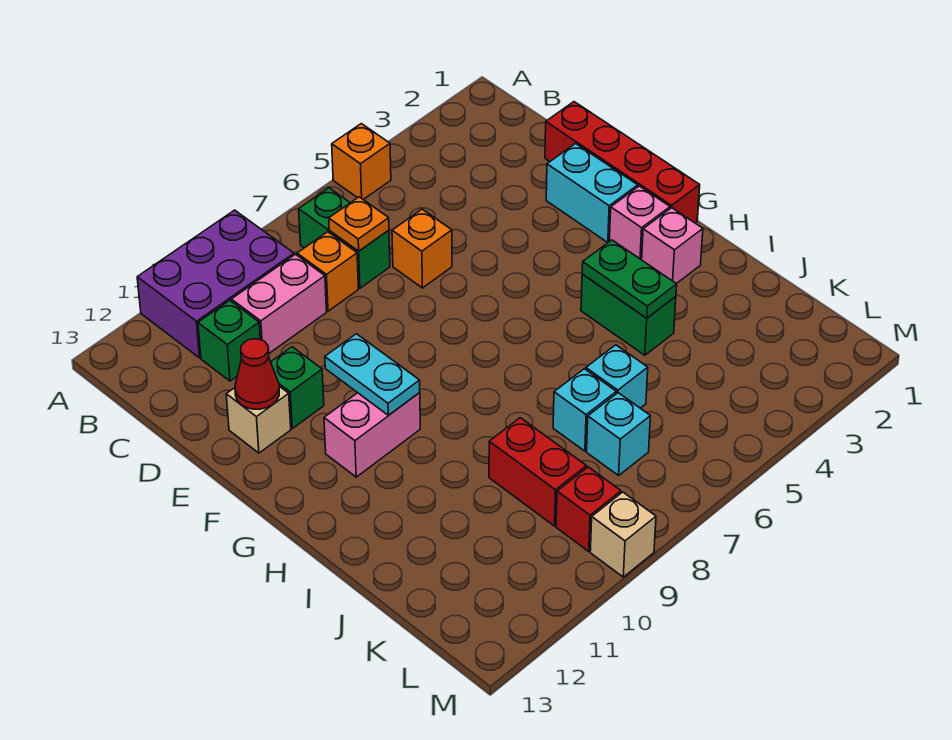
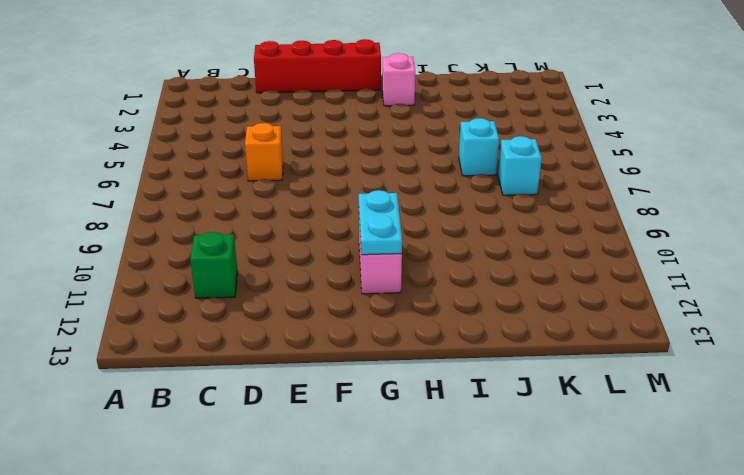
cyan 1x2 plate [359,190,402,255] -> cyan 1x2 plate turned to [325,334,420,415]
none -> orange 1x1 brick [332,124,391,200]
none -> purple 2x3 brick [137,210,294,358]
none -> green 1x2 brick [299,188,390,288]

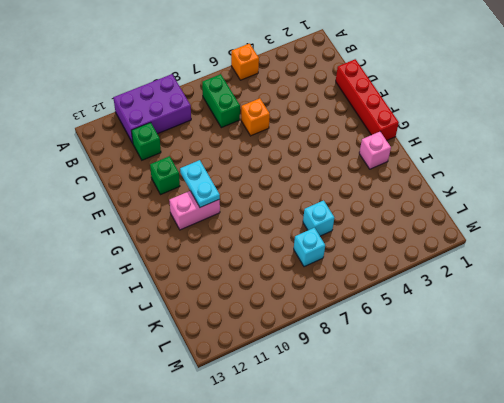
none -> orange 1x1 brick [297,232,358,311]
none -> pink 1x2 brick [231,254,327,353]
none -> cyan 1x2 brick [546,144,638,242]

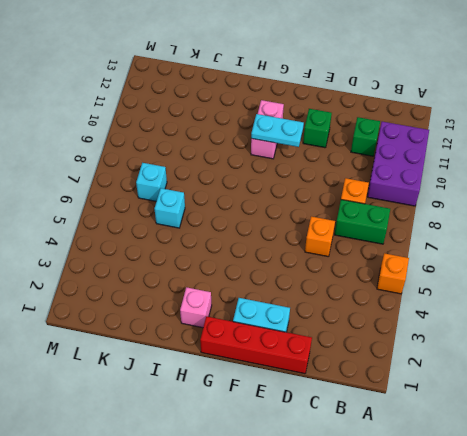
none -> pink 1x2 brick [231,254,327,353]
none -> tan 1x1 brick [226,386,291,453]
none -> pink 1x1 brick [609,186,670,260]

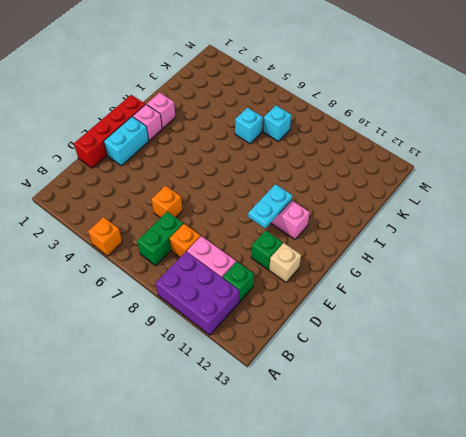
none -> green 1x2 brick [581,274,676,355]
none -> cyan 1x1 brick [553,369,616,451]
none -> red 1x2 brick [489,418,587,526]

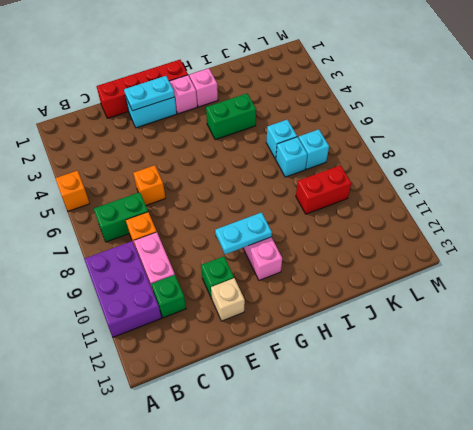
cyan 1x2 plate [124,76,175,111] -> none
none -> red 1x1 brick [556,467,621,551]
none -> tan 1x1 brick [590,492,656,577]
none -> orange 1x1 plate [329,197,389,251]

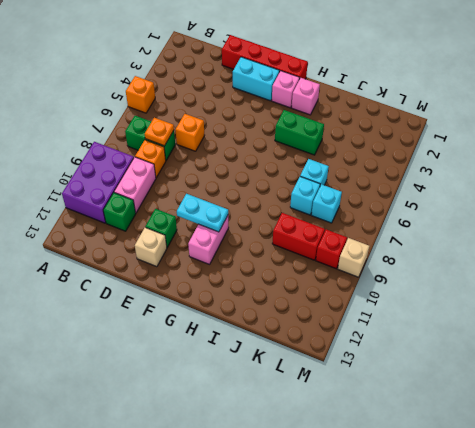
none -> red 1x1 cone [235,339,279,409]
none -> green 1x2 plate [582,240,677,318]

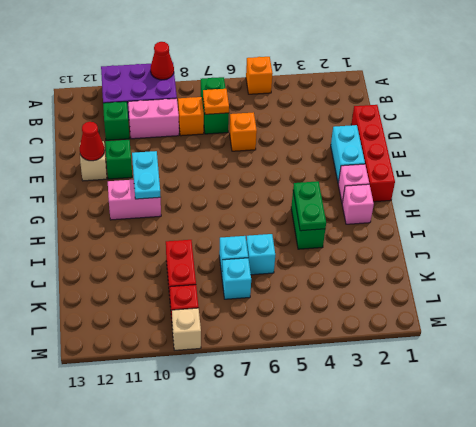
red 1x1 cone [151,42,174,80] -> none

